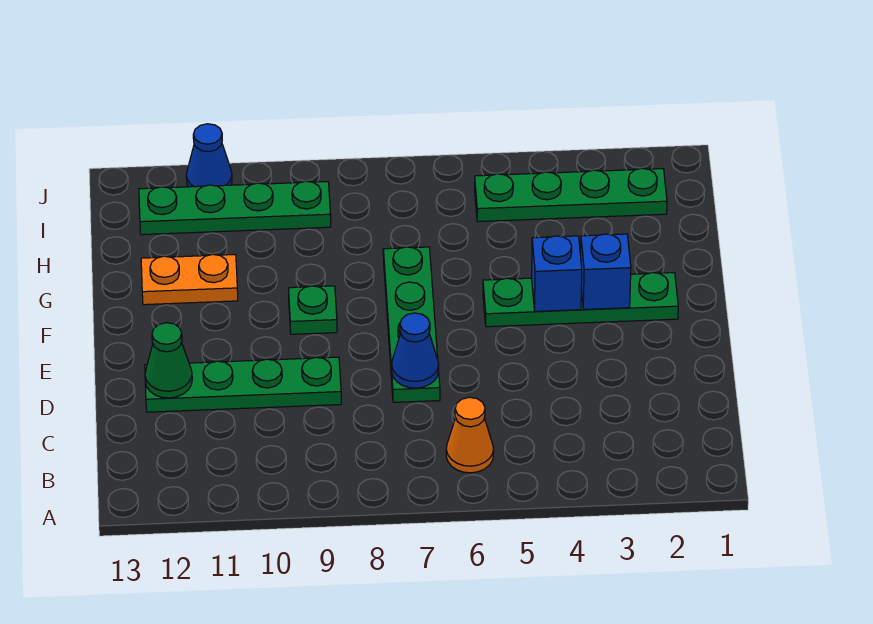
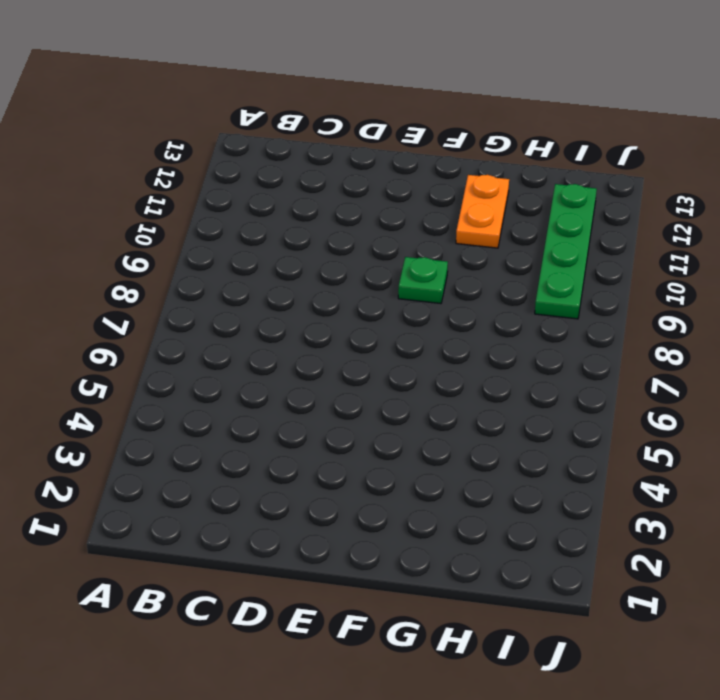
none -> orange 1x1 cone [446,397,494,473]
none -> green 1x4 plate [383,247,440,402]
none -> green 1x4 plate [145,357,341,412]

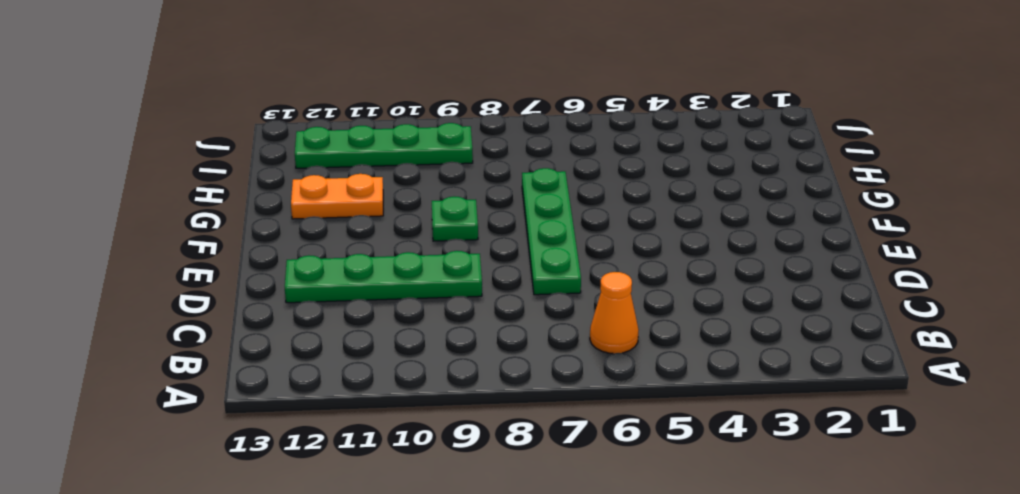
none -> green 1x4 plate [483,273,678,327]
none -> green 1x4 plate [475,168,667,222]
none -> blue 1x1 cone [186,124,232,187]

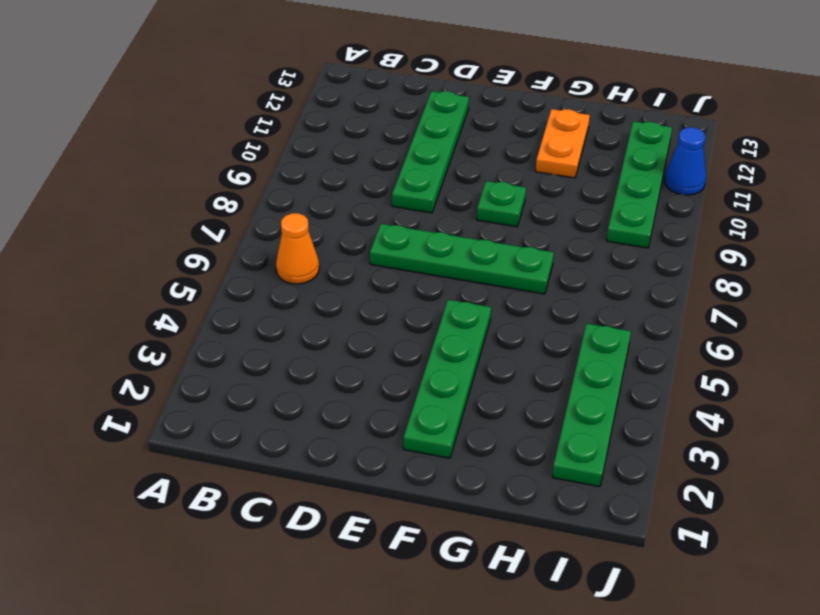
none -> blue 1x1 cone [392,313,439,388]
none -> green 1x1 cone [145,323,192,398]
none -> blue 1x1 brick [581,234,631,309]

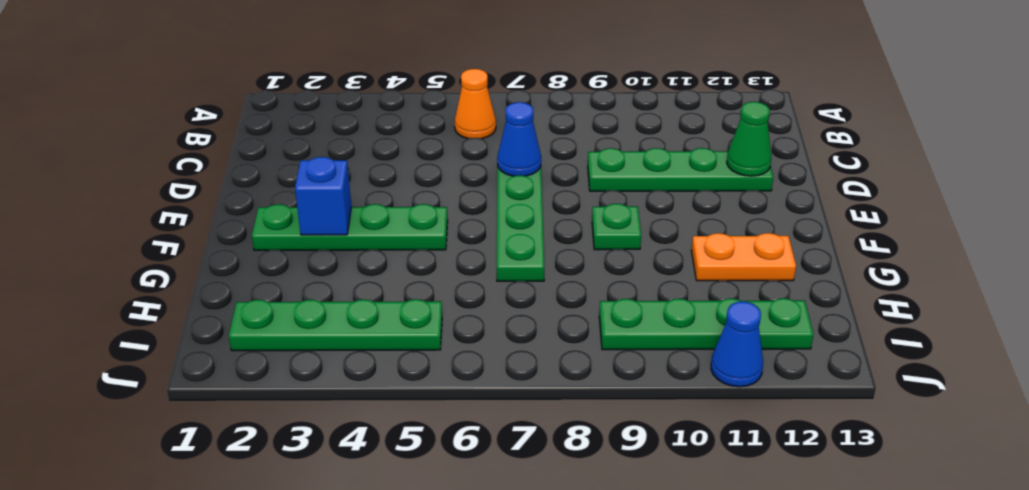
none -> blue 1x1 brick [532,236,582,311]

